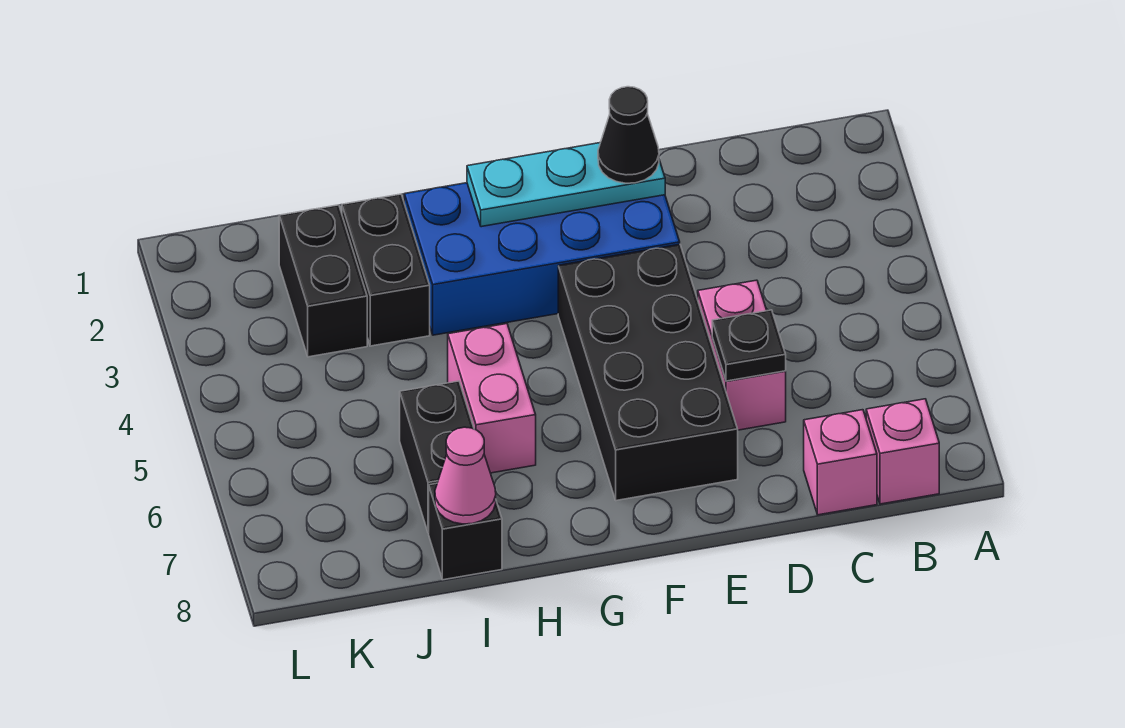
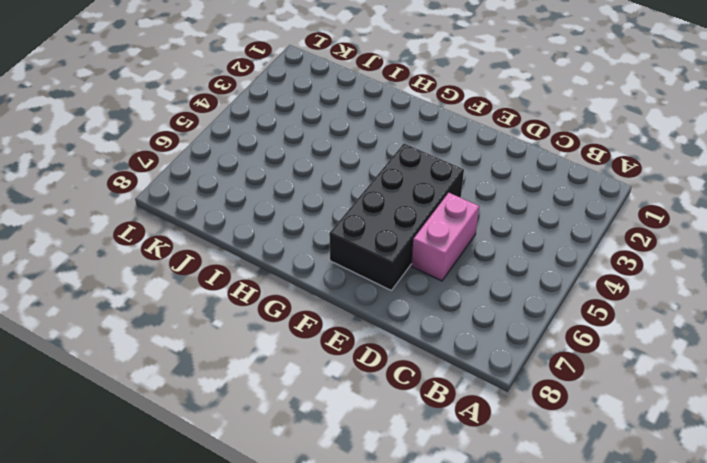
none -> pink 1x1 brick [866,399,939,504]
none -> pink 1x1 brick [804,410,877,515]
none -> blue 2x4 brick [404,183,680,335]

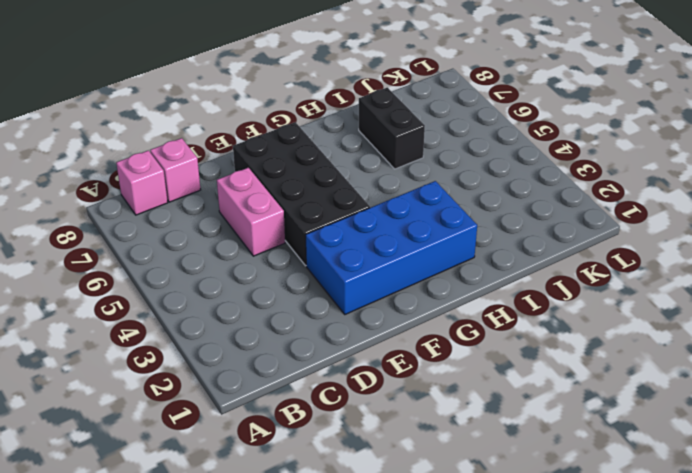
none -> pink 1x2 brick [448,324,536,473]
none -> black 1x2 brick [342,194,430,346]
none -> black 1x1 brick [429,483,502,580]

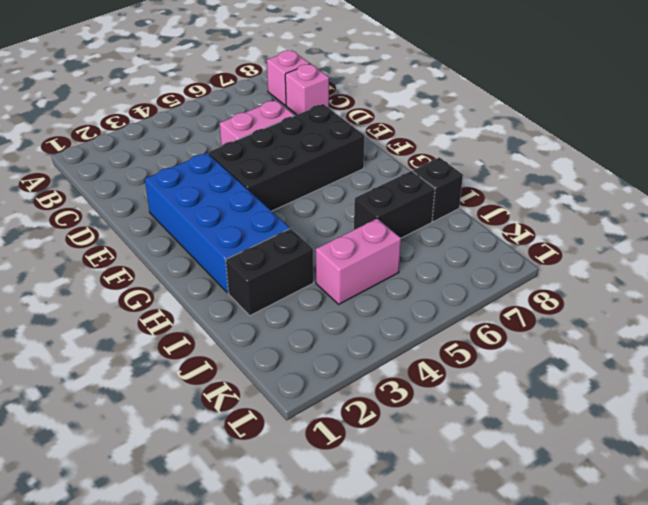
pink 1x2 brick [316,219,401,304] -> pink 1x2 brick moved to [448,324,536,473]
none -> black 1x2 brick [279,205,367,357]
none -> black 1x1 plate [712,310,786,381]
none -> cyan 1x3 plate [467,143,665,227]

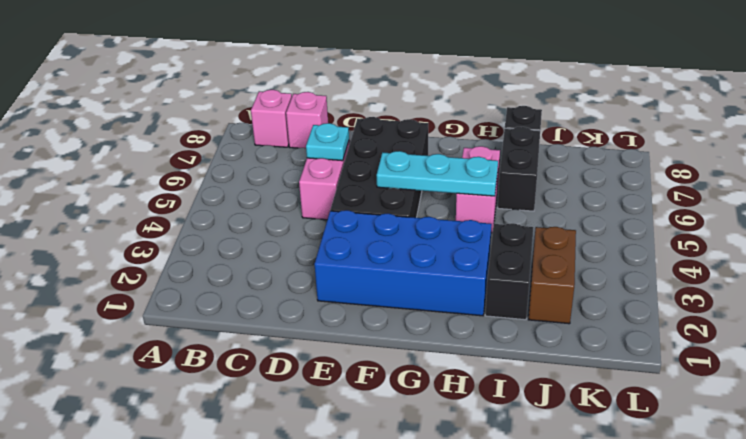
cyan 1x1 plate [306,123,349,161] -> black 1x1 plate [712,310,786,381]
cyan 1x3 plate [377,151,498,196] -> cyan 1x3 plate moved to [467,143,665,227]
brown 1x2 brick [529,227,576,324] -> black 1x2 brick [279,205,367,357]
none -> pink 1x1 cone [435,427,496,524]
none -> black 1x1 cone [598,87,659,183]

